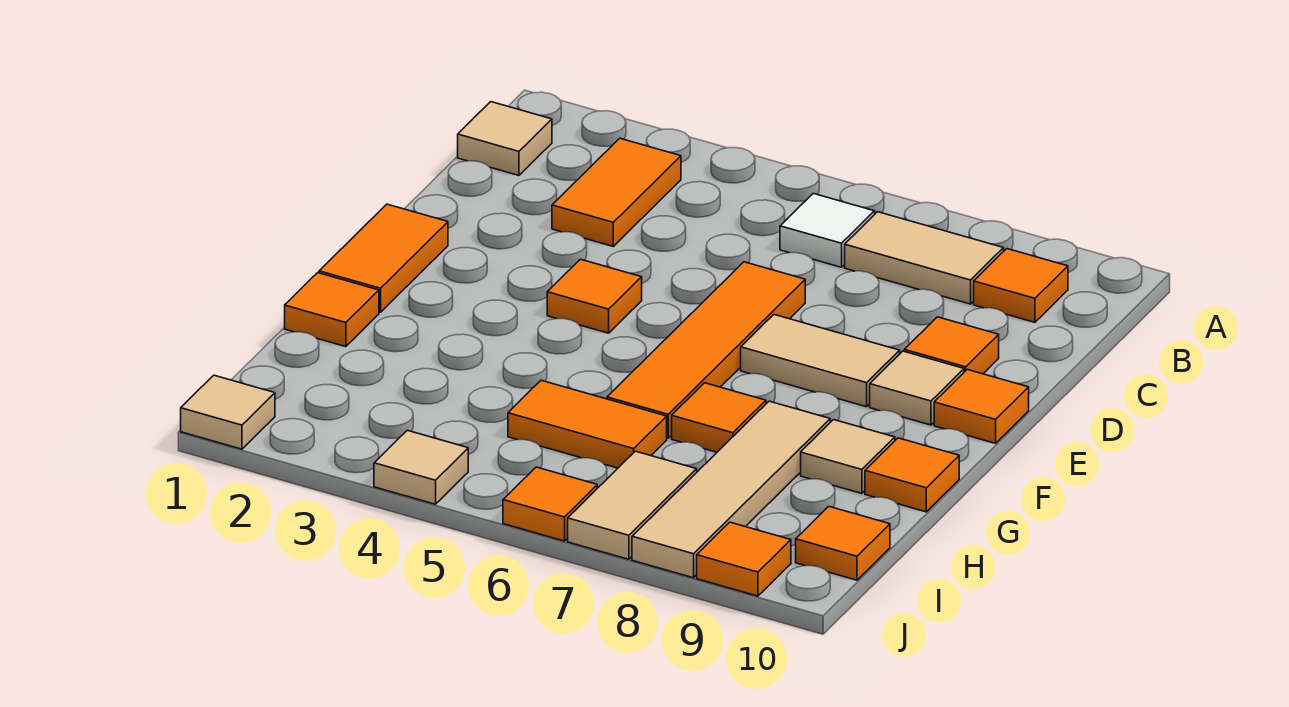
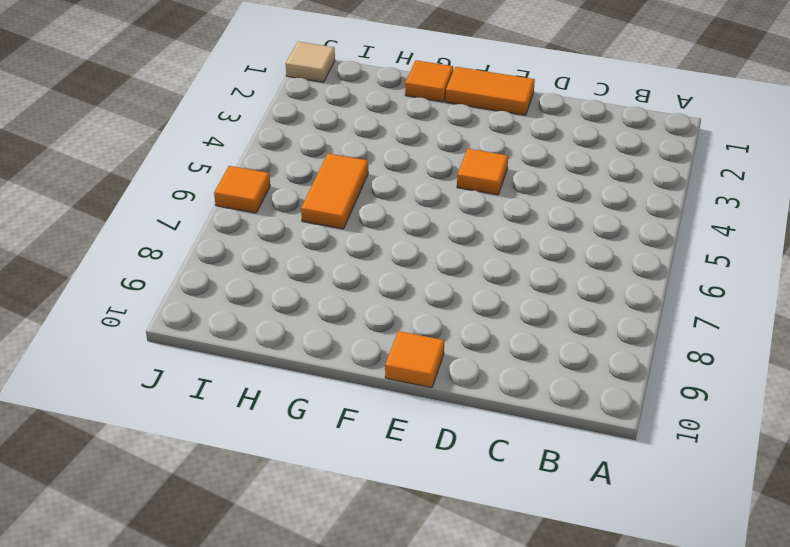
none -> tan 1x1 tile [458,102,552,175]
none -> orange 1x2 tile [552,138,681,246]
none -> white 1x1 tile [780,193,875,267]

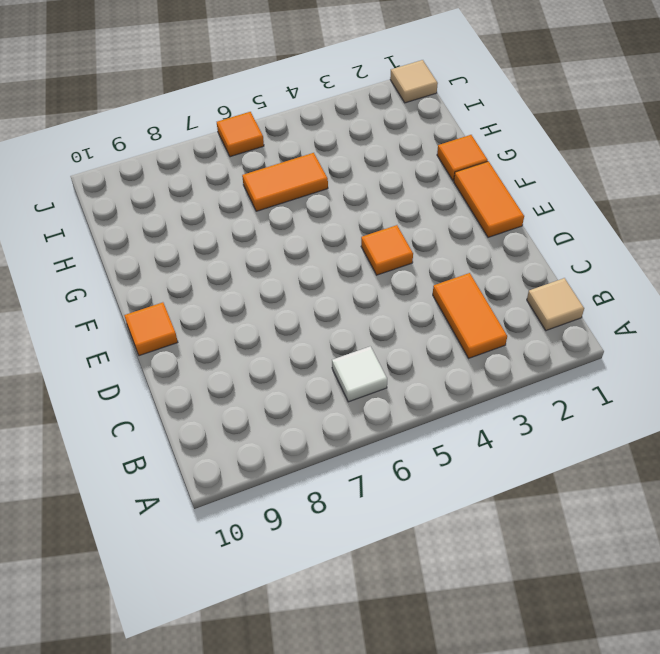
none -> tan 1x2 tile [845,212,1004,304]
none -> orange 1x1 tile [974,249,1068,322]
none -> orange 1x4 tile [607,262,805,438]

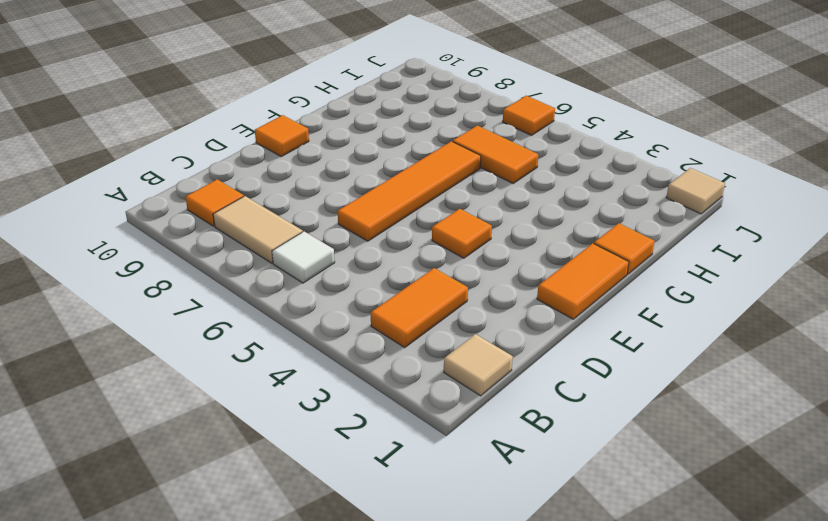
none -> orange 1x1 tile [904,317,999,374]
none -> tan 1x2 tile [741,315,900,407]
none -> tan 1x1 tile [870,351,964,425]

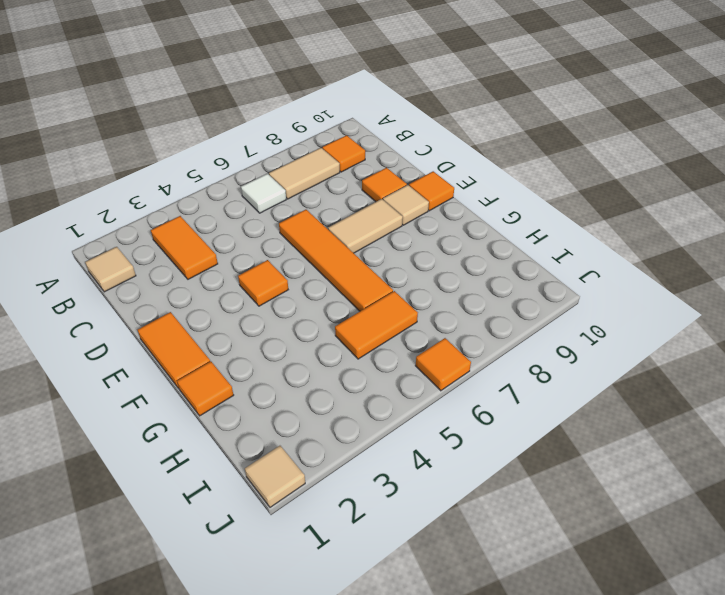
none -> orange 1x1 tile [672,383,766,452]
none -> tan 1x4 tile [632,401,830,578]
none -> tan 1x1 tile [801,420,895,494]

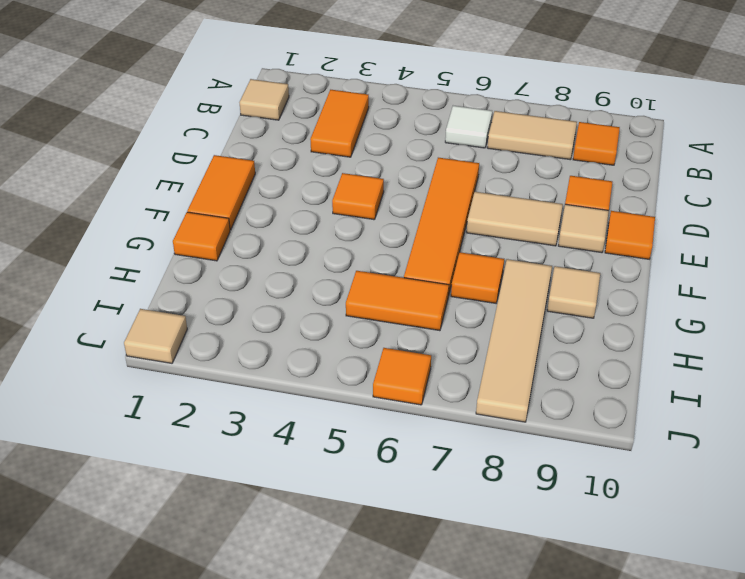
none -> orange 1x1 tile [865,438,959,512]
none -> tan 1x2 tile [568,451,697,559]
none -> orange 1x1 tile [796,507,890,580]

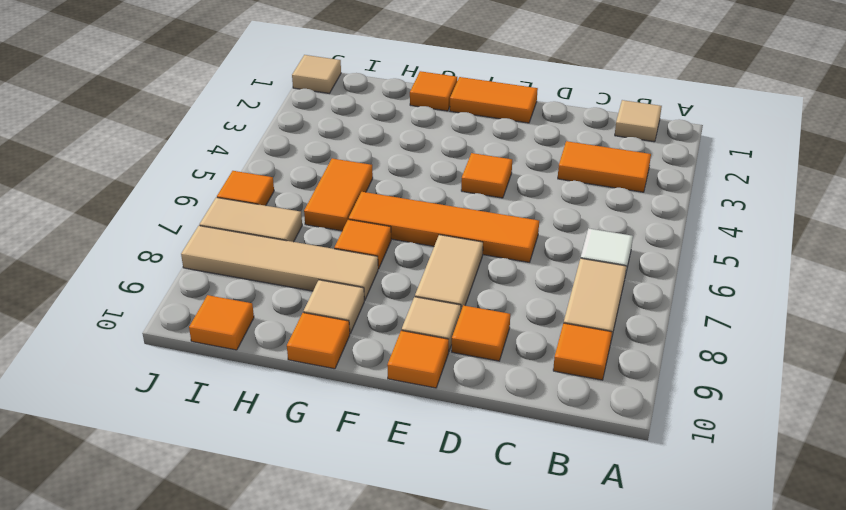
none -> tan 1x1 tile [374,430,468,504]
none -> orange 1x1 tile [697,522,791,596]

